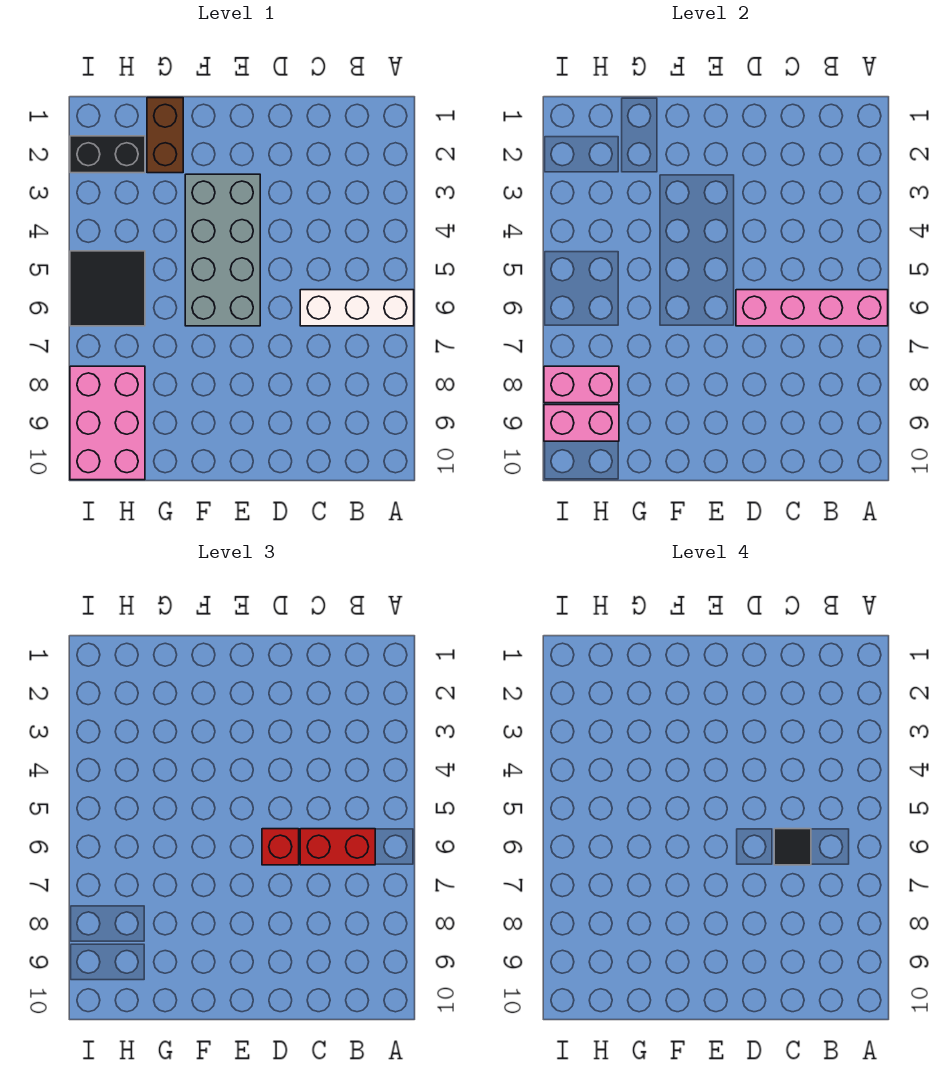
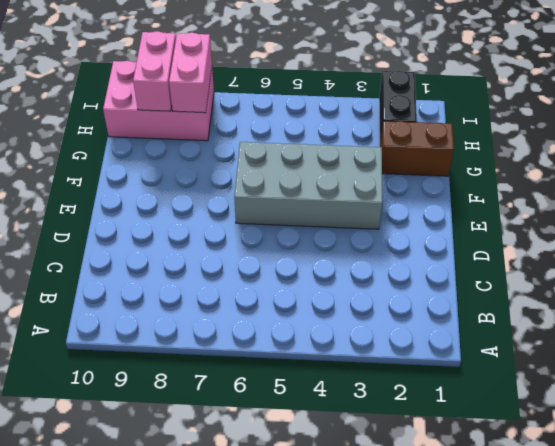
none -> white 1x3 brick [300,290,414,326]
none -> black 2x2 tile [70,251,145,326]
none -> pink 1x4 brick [736,290,888,326]

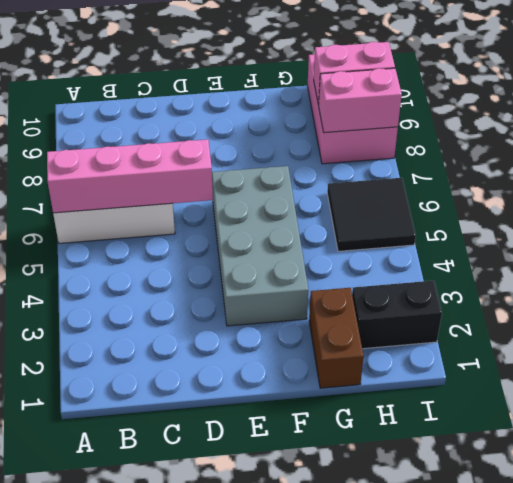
none -> red 1x2 brick [300,829,375,865]
none -> red 1x1 brick [262,829,299,865]
none -> black 1x1 tile [774,829,811,865]

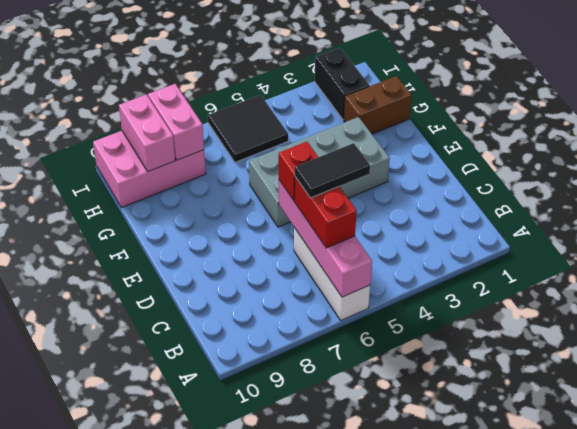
black 1x2 tile [295,143,370,198] -> black 1x1 tile [774,829,811,865]

